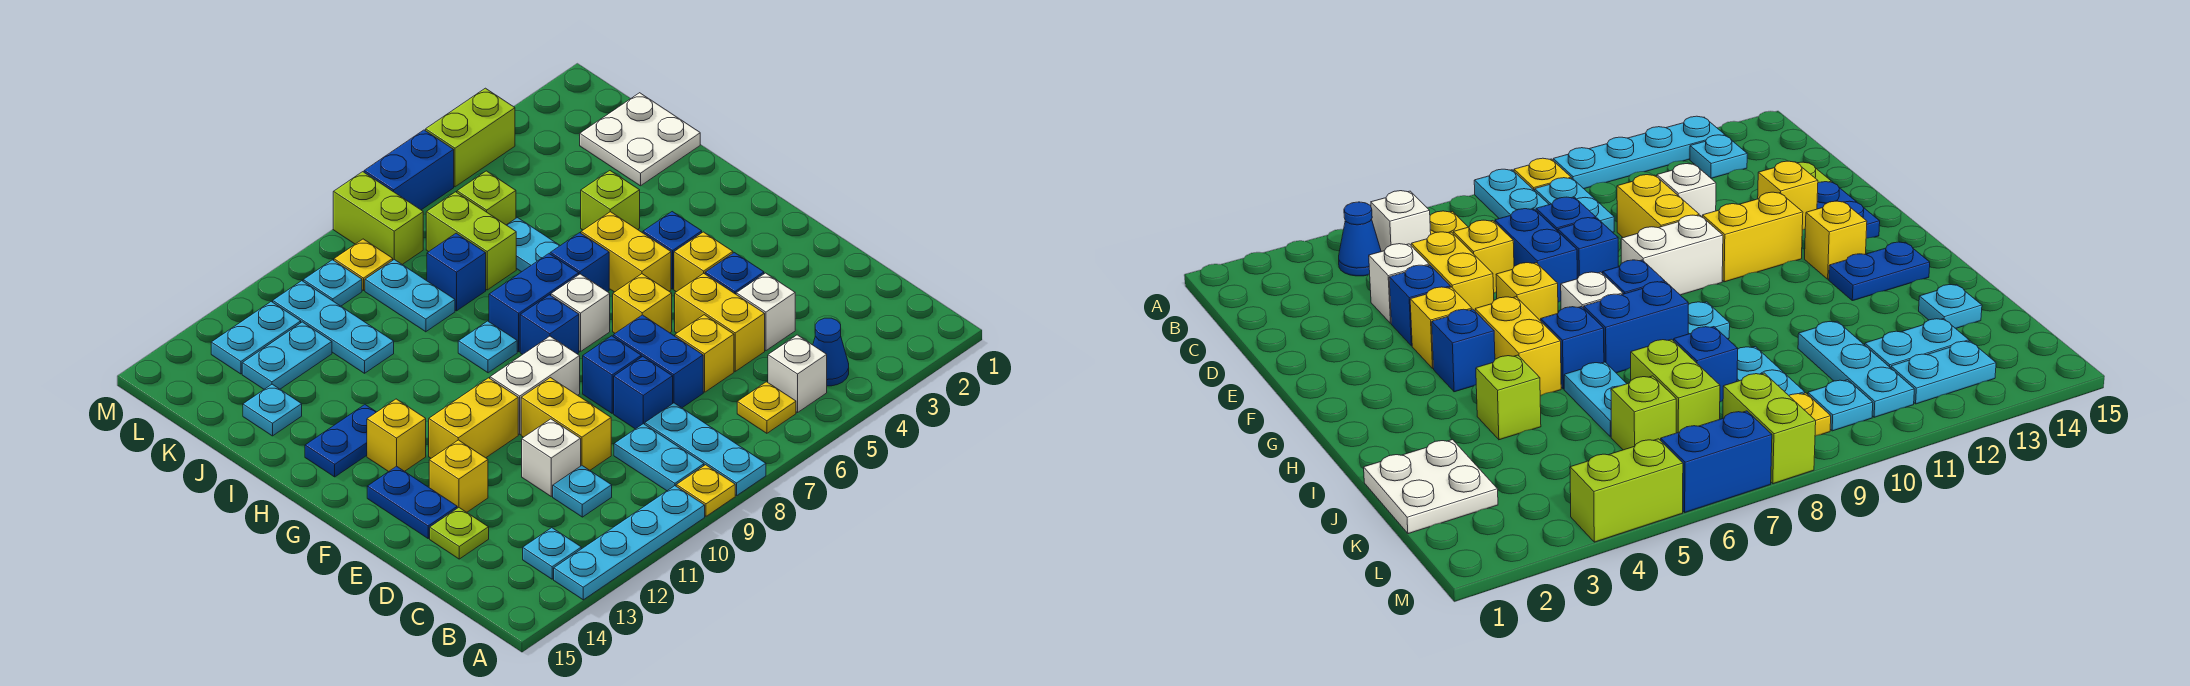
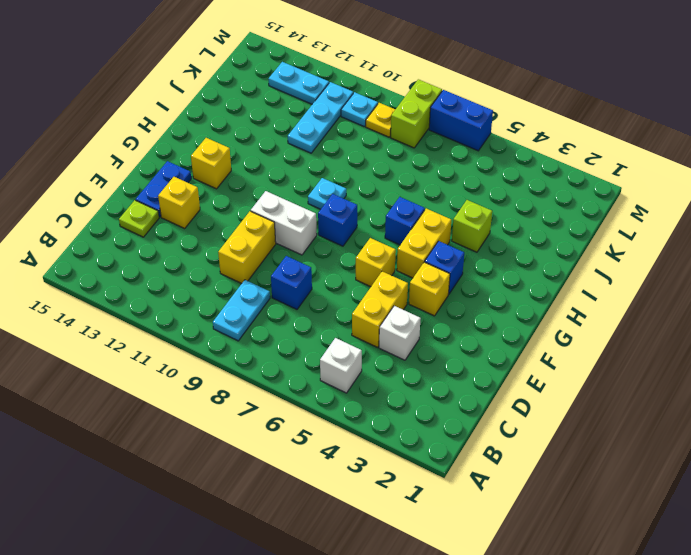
none -> cyan 1x3 plate [645,403,766,495]
none -> yellow 1x1 plate [676,465,735,516]
none -> cyan 1x4 plate [554,486,705,600]
none -> blue 1x1 cone [813,318,849,386]

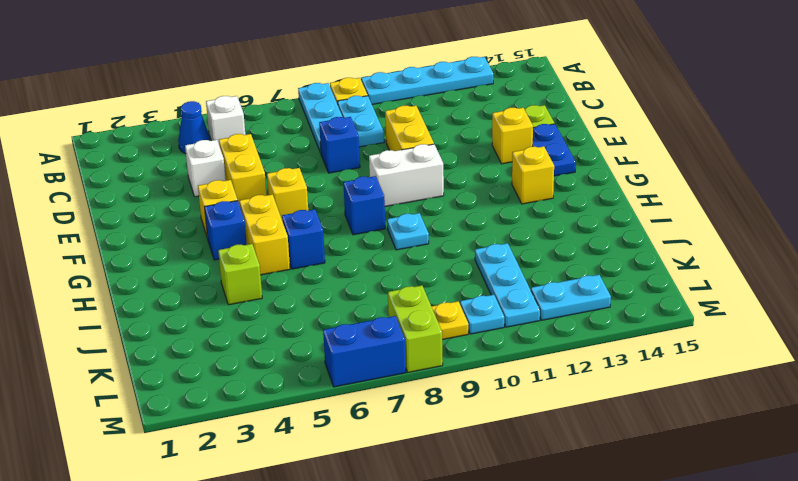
none -> yellow 1x1 plate [737,382,796,433]
none -> cyan 1x1 plate [523,528,581,579]
none -> cyan 1x1 plate [553,466,612,517]
none -> yellow 1x1 brick [675,315,734,392]

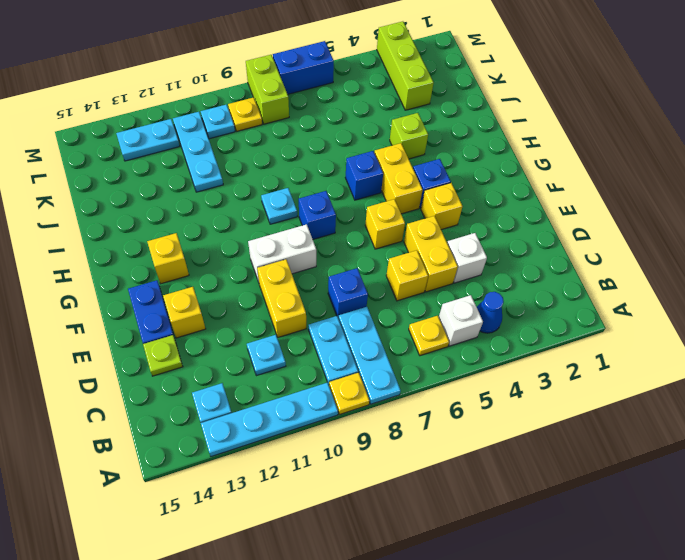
lime 1x3 brick [377,21,434,110] -> none
none -> blue 1x2 brick [613,315,703,408]
none -> white 1x1 brick [522,419,581,496]
none -> blue 1x1 brick [705,253,764,294]
none -> blue 1x1 brick [583,336,641,413]

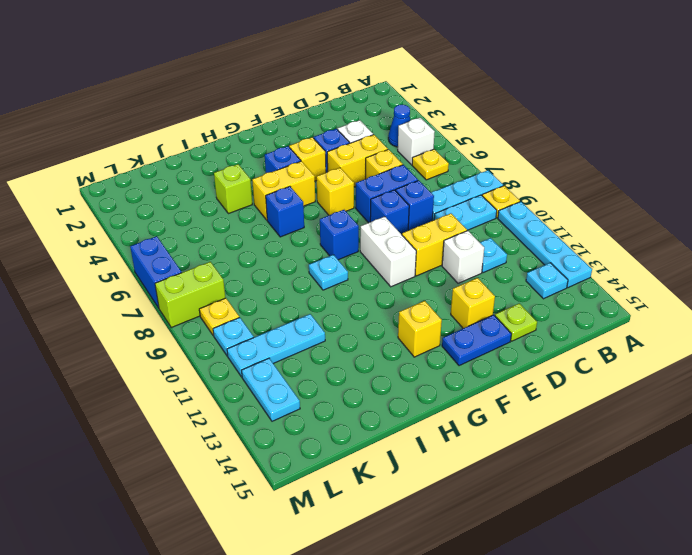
none -> yellow 1x2 brick [429,378,518,458]
none -> white 1x1 brick [551,274,610,352]
none -> blue 1x2 brick [489,254,579,352]
none -> blue 1x2 plate [305,405,376,477]

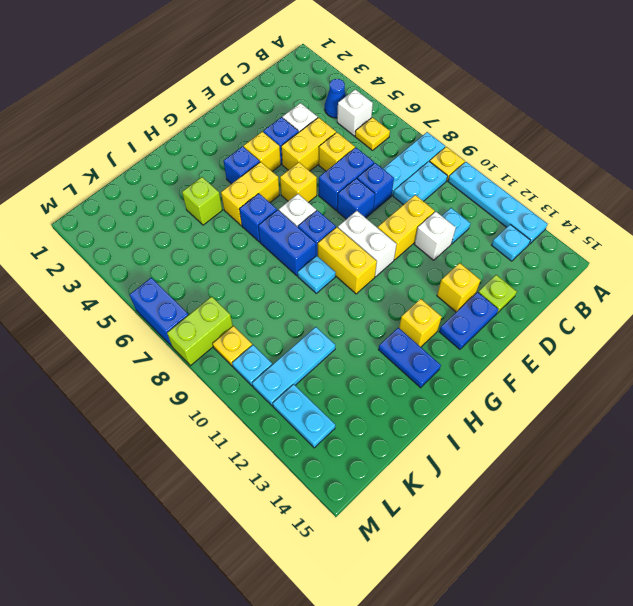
yellow 1x2 brick [318,227,377,294] -> yellow 1x2 brick moved to [429,378,518,458]
none -> cyan 1x2 plate [507,218,560,272]
none -> white 2x2 plate [580,93,700,186]
none -> lime 1x2 brick [426,192,516,290]
none -> blue 1x1 brick [427,233,486,311]

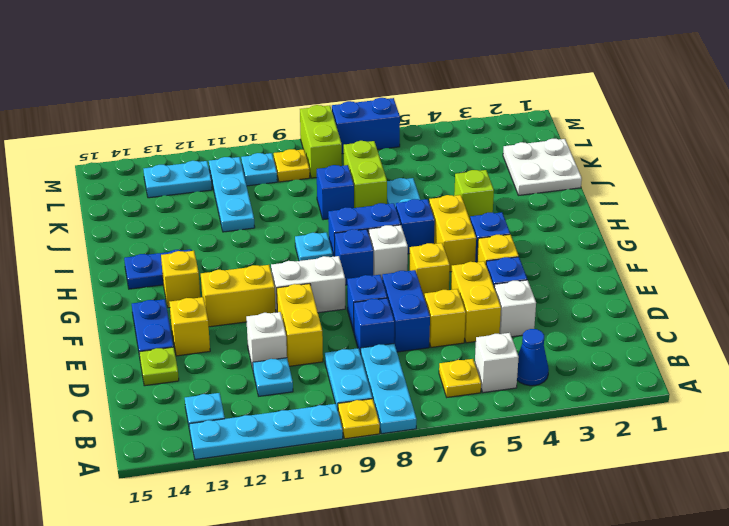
none -> cyan 1x2 plate [365,260,455,332]
none -> cyan 1x1 plate [243,384,302,436]
none -> lime 1x1 brick [457,171,516,225]
none -> cyan 1x2 plate [242,322,332,389]

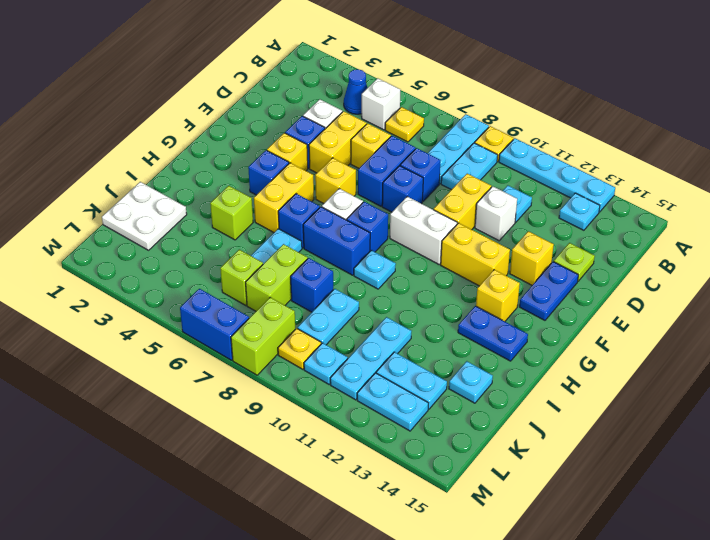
none -> lime 1x2 brick [426,88,515,187]

